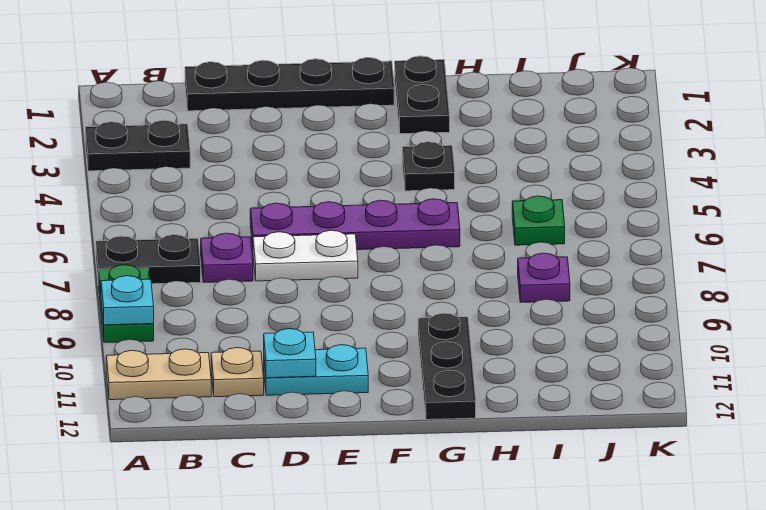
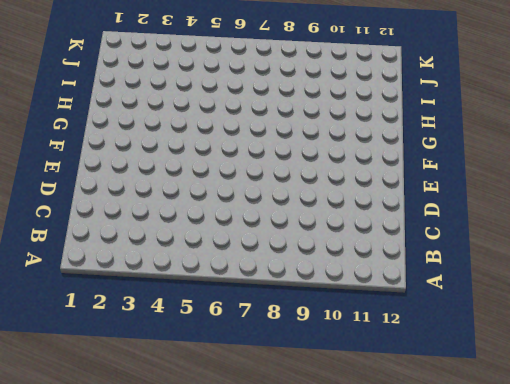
none -> black 1x2 plate [85,120,190,171]
none -> black 1x2 plate [96,235,201,285]
none -> green 1x2 plate [99,265,154,342]

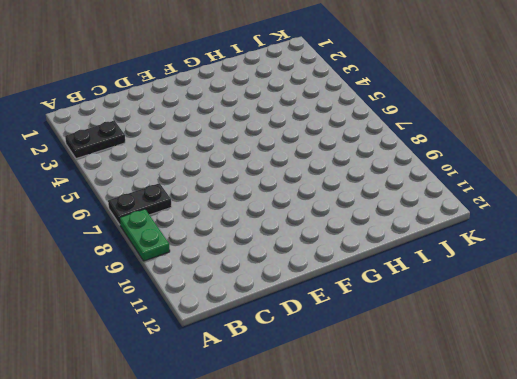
none -> tan 1x2 plate [106,349,211,400]
none -> black 1x4 plate [185,58,394,111]
none -> purple 1x1 plate [201,233,253,282]

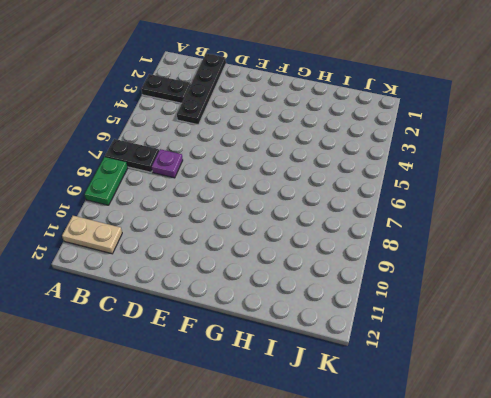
black 1x4 plate [177,54,226,125] -> black 1x4 plate turned to [185,58,394,111]
none -> tan 1x1 plate [211,348,264,397]
none -> purple 1x4 plate [250,199,460,250]
none -> white 1x2 plate [253,230,358,281]

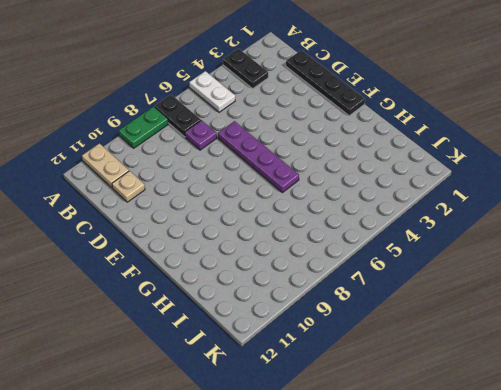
white 1x2 plate [189,71,235,112] -> white 1x2 plate moved to [253,230,358,281]
none -> cyan 1x2 plate [264,345,368,395]
none -> black 1x2 plate [395,56,450,134]
none -> black 1x1 plate [402,142,455,191]

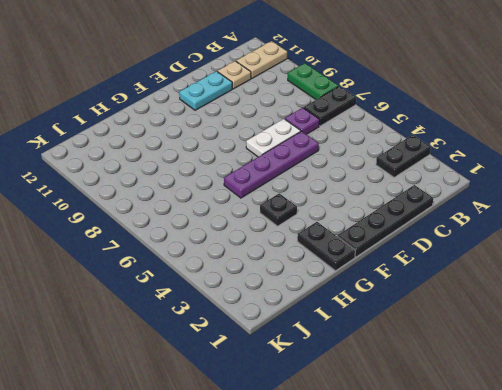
none -> black 1x3 plate [418,313,476,420]
none -> green 1x1 plate [512,196,565,245]
none -> purple 1x1 plate [518,253,570,302]

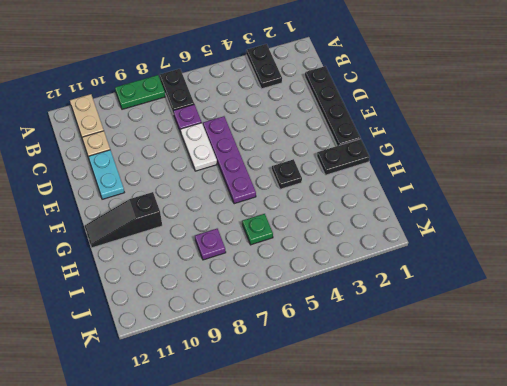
black 1x3 slope [85,192,162,248] -> black 1x3 plate [418,313,476,420]
none -> cyan 1x1 plate [101,276,154,325]
none -> cyan 1x1 plate [264,329,316,378]

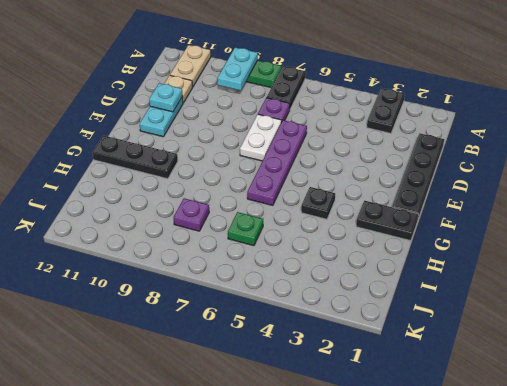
cyan 1x2 plate [218,48,258,91] -> cyan 1x1 plate [101,276,154,325]

